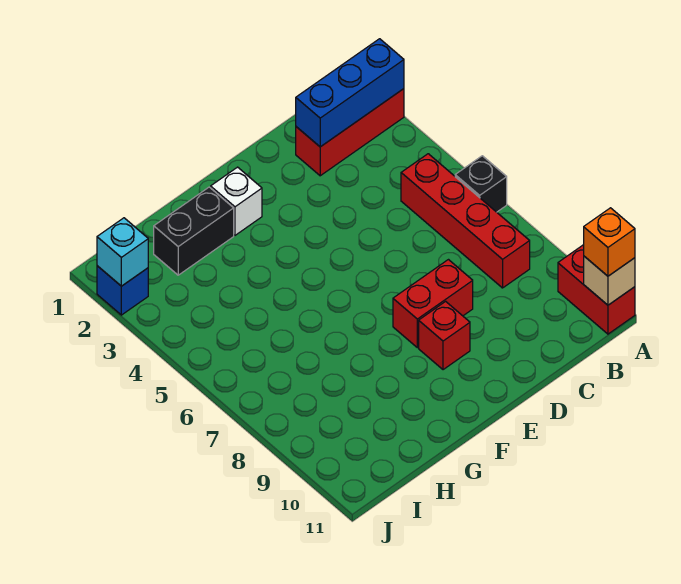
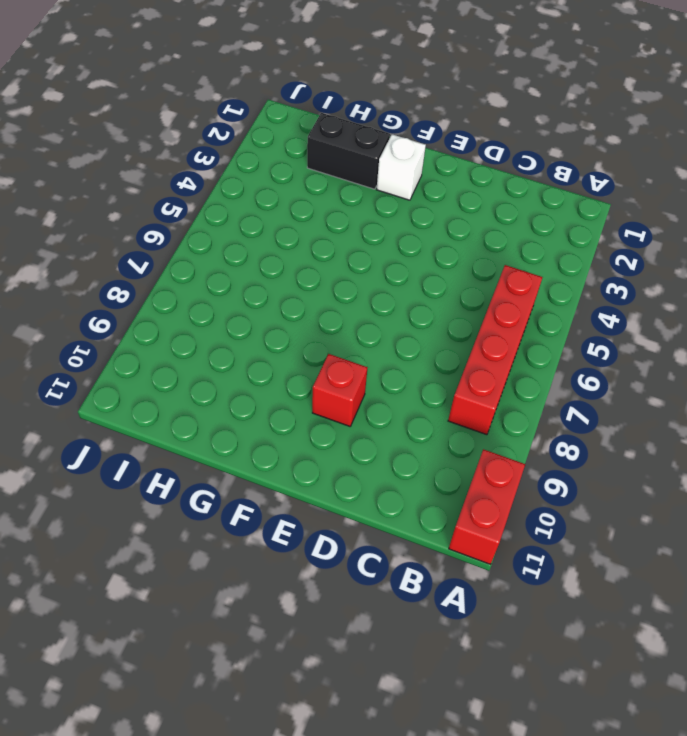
none -> red 1x3 brick [296,89,404,176]
none -> black 1x1 brick [455,156,507,212]
none -> red 1x2 brick [393,260,473,348]

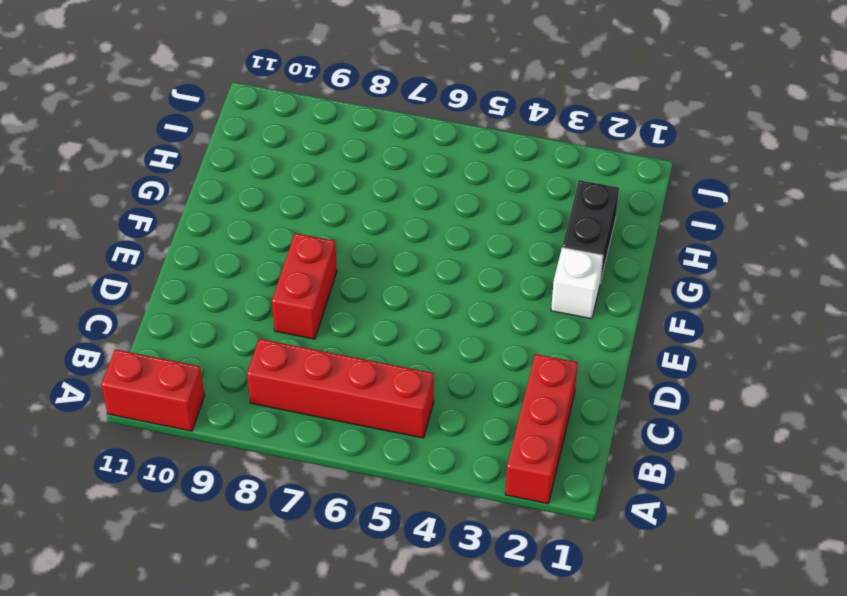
none -> black 1x1 brick [455,156,507,212]
none -> red 1x1 brick [419,301,470,370]
none -> blue 1x1 brick [97,266,148,315]

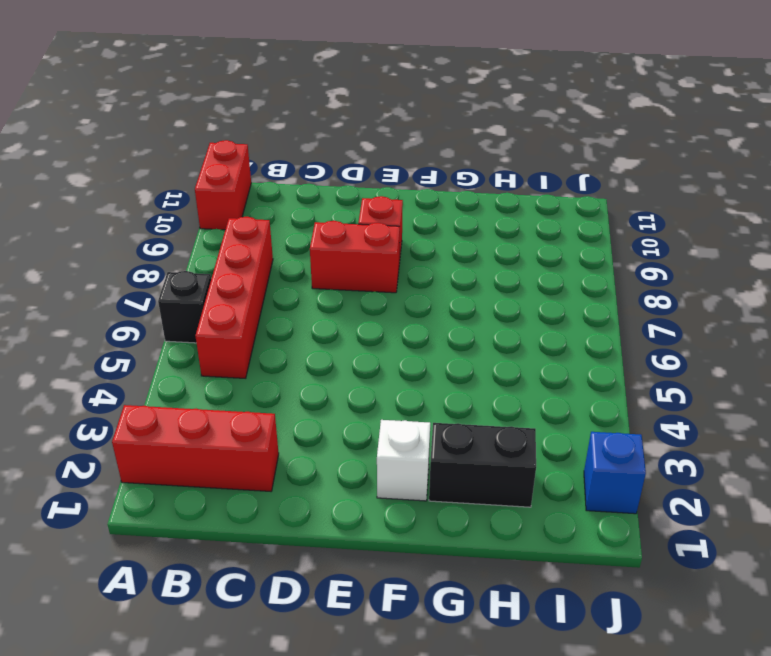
none -> blue 1x3 brick [296,39,404,147]
none -> tan 1x1 brick [584,256,635,305]
none -> cyan 1x1 brick [97,218,148,286]

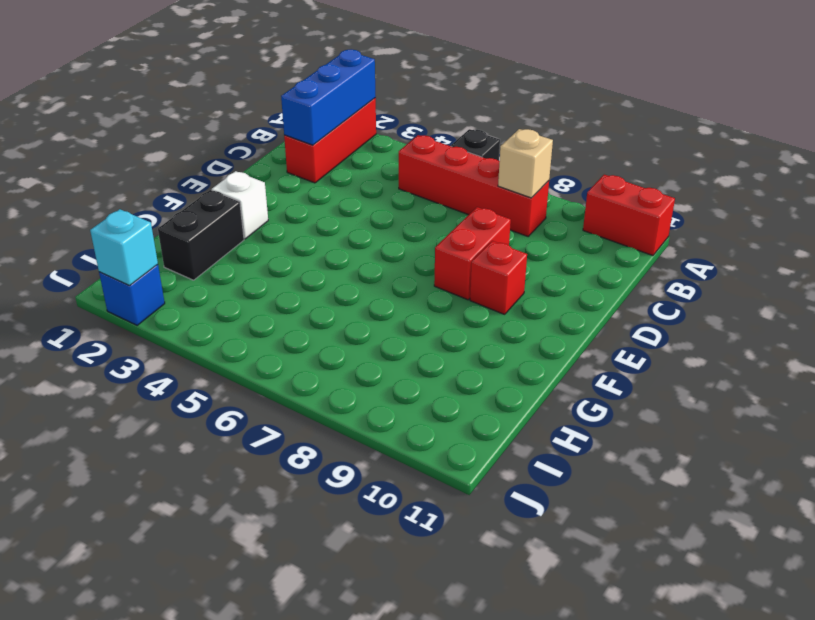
tan 1x1 brick [498,129,553,198] -> tan 1x1 brick moved to [584,256,635,305]
none -> orange 1x1 brick [584,208,635,276]

